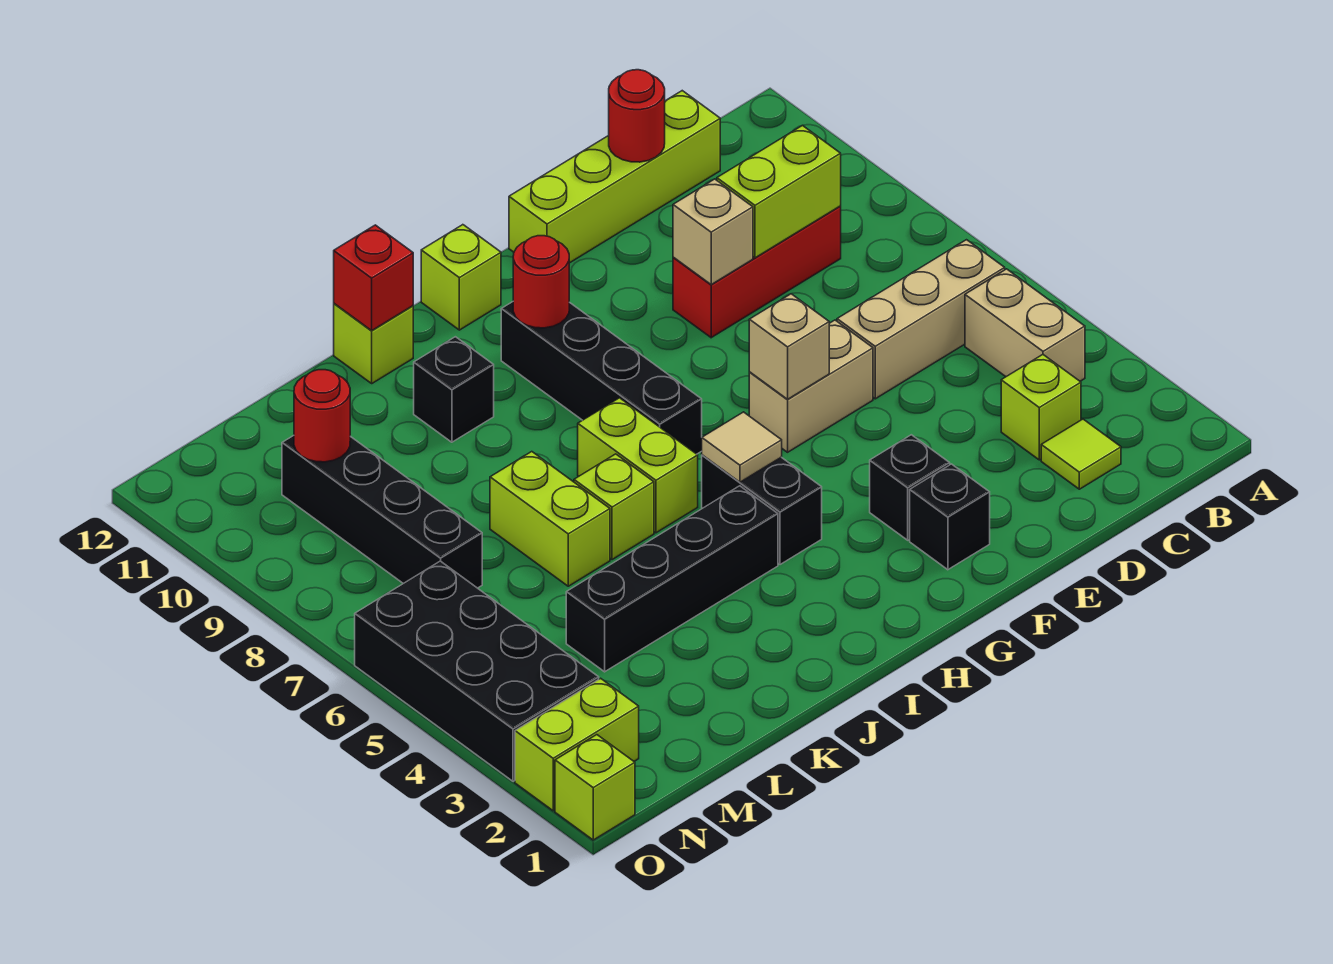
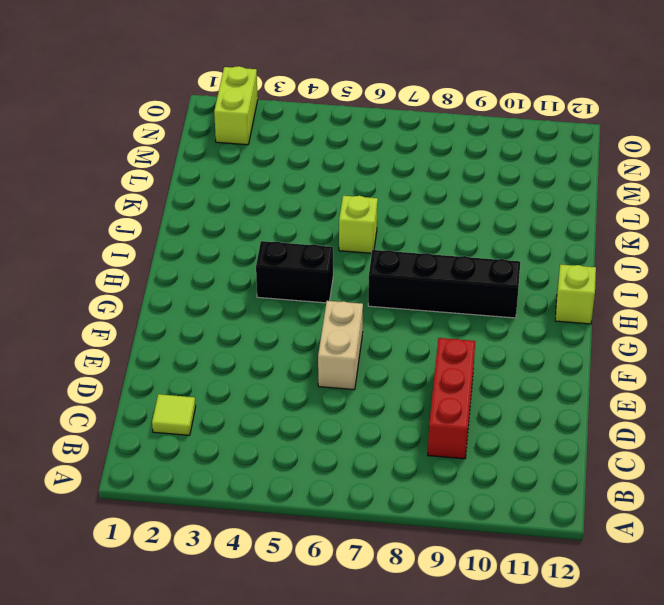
none -> tan 1x2 brick [965,269,1085,381]
none -> tan 1x3 brick [837,240,1005,399]
none -> lime 1x1 brick [1001,355,1081,460]
none -> lime 1x4 brick [509,91,720,263]

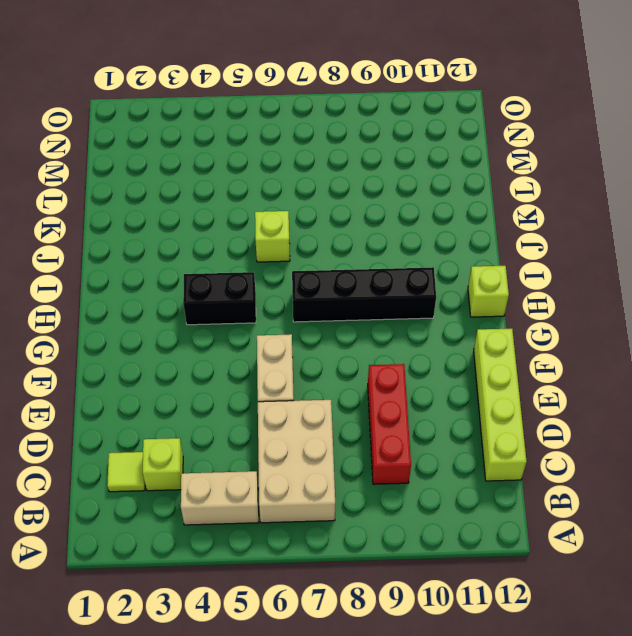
tan 2x3 brick [258,400,335,523] -> tan 1x3 brick [837,240,1005,399]
none -> black 1x1 brick [910,464,990,570]
none -> black 1x1 brick [870,435,950,540]
none -> black 1x4 brick [566,486,778,672]
none -> lime 1x2 brick [578,398,698,533]

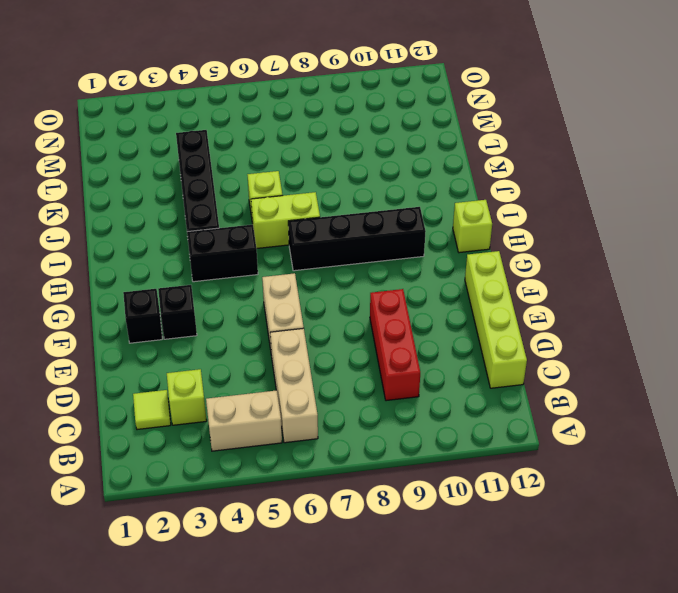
none -> black 1x1 brick [414,337,494,442]
none -> lime 1x1 brick [334,304,413,383]
none -> lime 1x2 brick [490,452,610,586]
none -> black 1x4 brick [282,436,482,588]

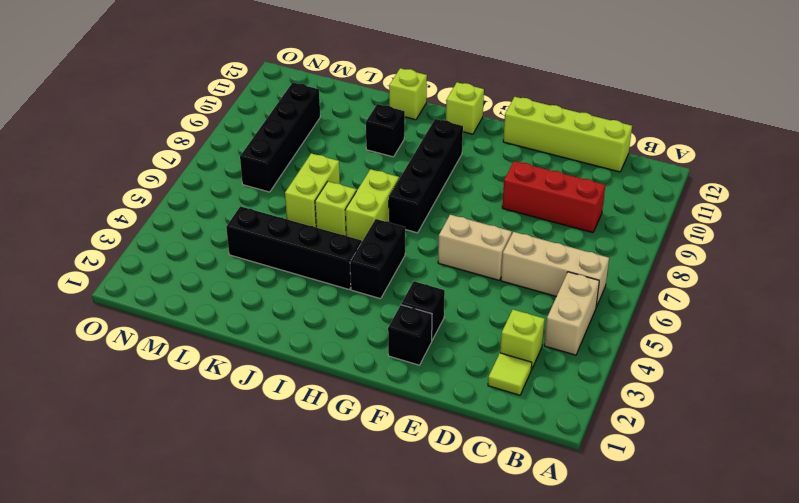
none -> lime 1x2 brick [515,678,639,811]
none -> black 2x4 brick [355,561,599,781]
none -> lime 1x1 brick [555,735,635,840]
none -> lime 1x2 brick [717,125,841,258]

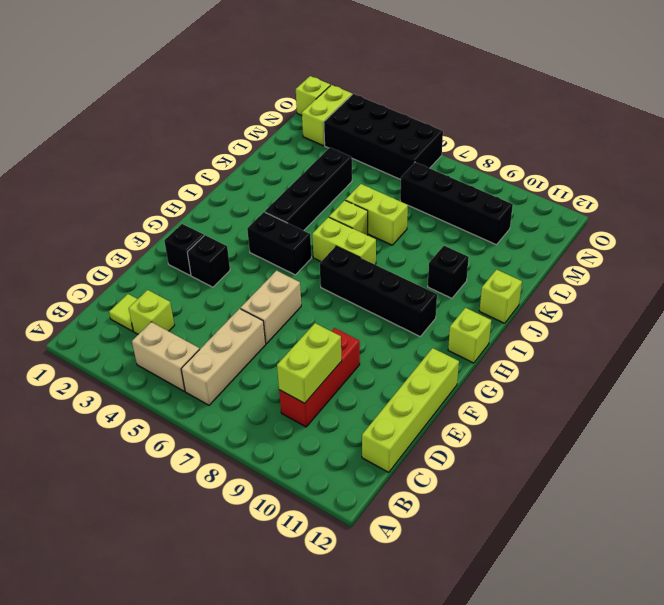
none -> red 1x1 round brick [609,70,665,162]
none -> tan 1x1 brick [673,179,753,284]
none -> tan 1x1 brick [749,294,829,399]
none -> tan 1x1 tile [702,412,782,482]

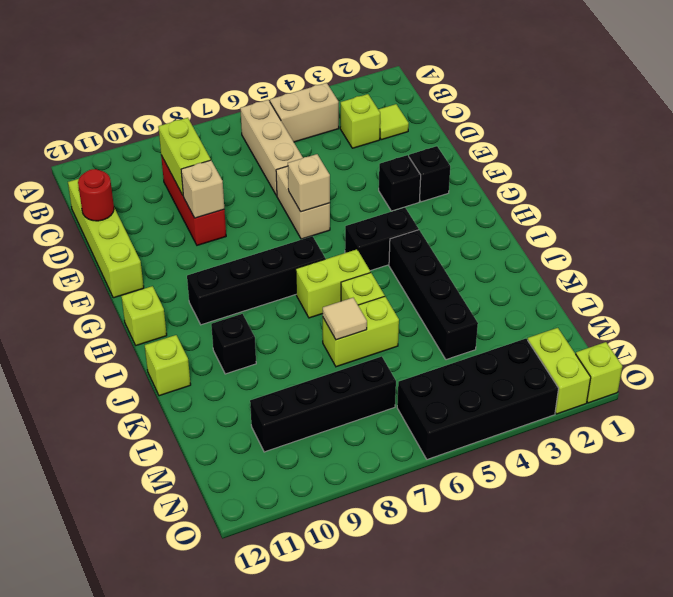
tan 1x1 tile [323,298,367,340] -> tan 1x1 tile moved to [702,412,782,482]
none -> red 1x1 round brick [513,236,569,328]
none -> red 1x1 brick [334,225,413,330]
none -> red 1x1 round brick [294,370,350,462]

